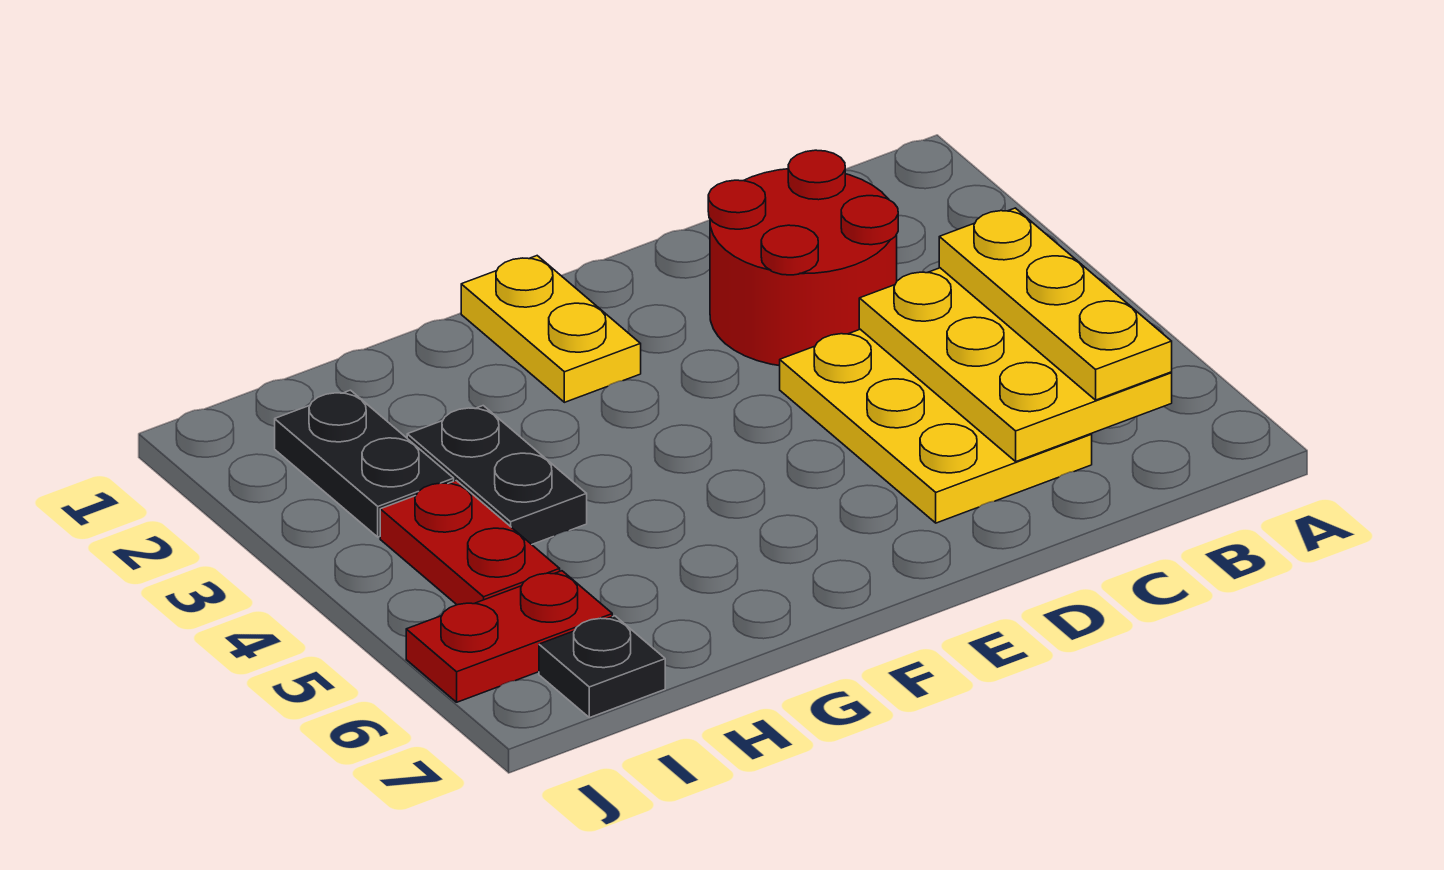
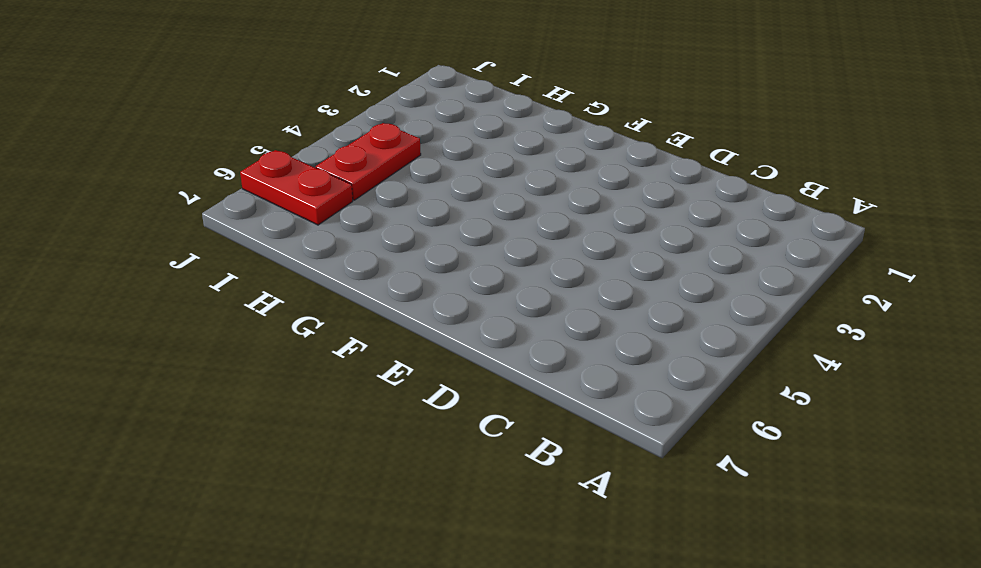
none -> red 2x2 round brick [708,150,898,366]
none -> yellow 2x3 plate [780,329,1092,523]

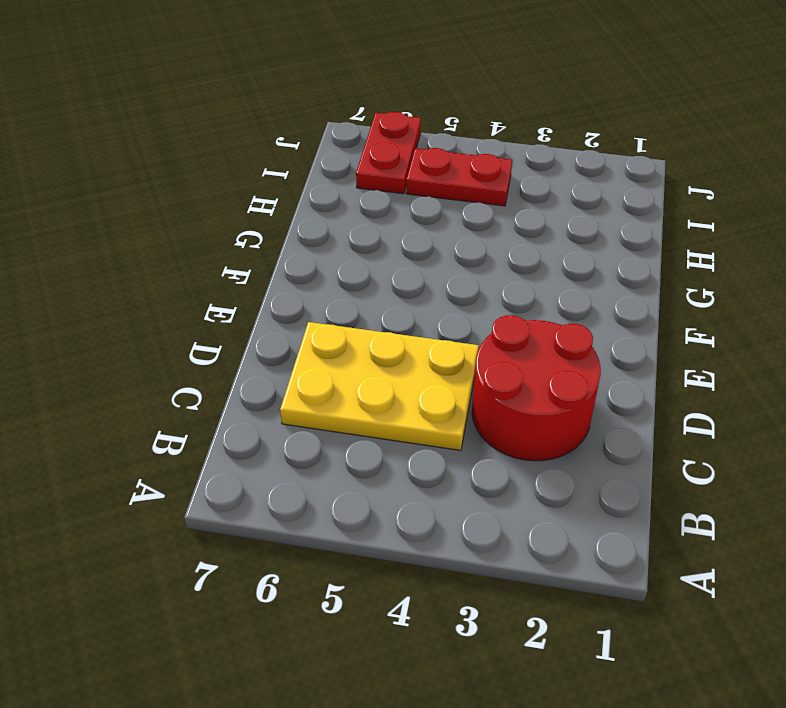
none -> yellow 1x2 plate [461,256,641,402]
none -> black 1x2 plate [407,406,587,544]

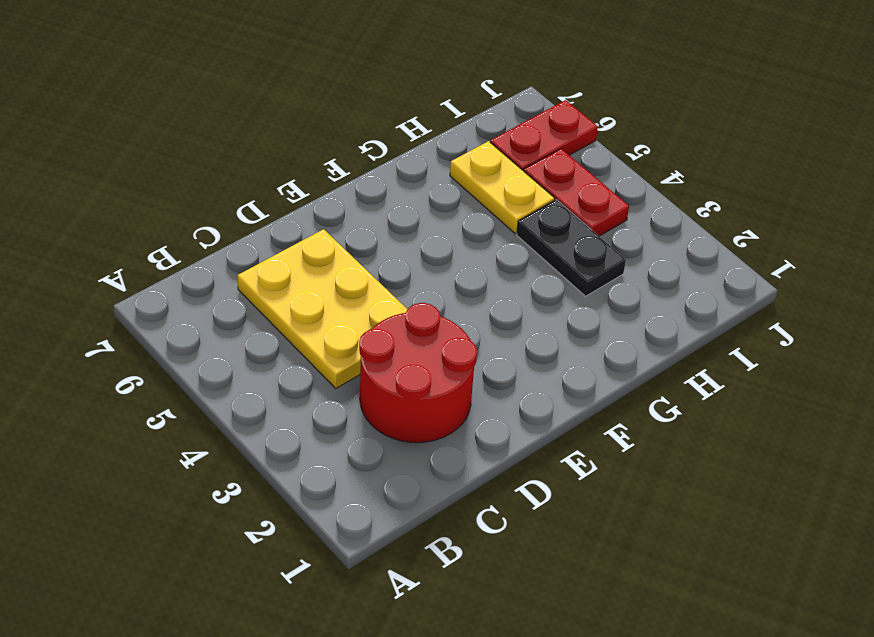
yellow 1x2 plate [450,141,555,234] -> yellow 1x2 plate moved to [461,256,641,402]
none -> black 1x2 plate [275,390,454,537]
none -> black 1x1 plate [539,616,665,718]

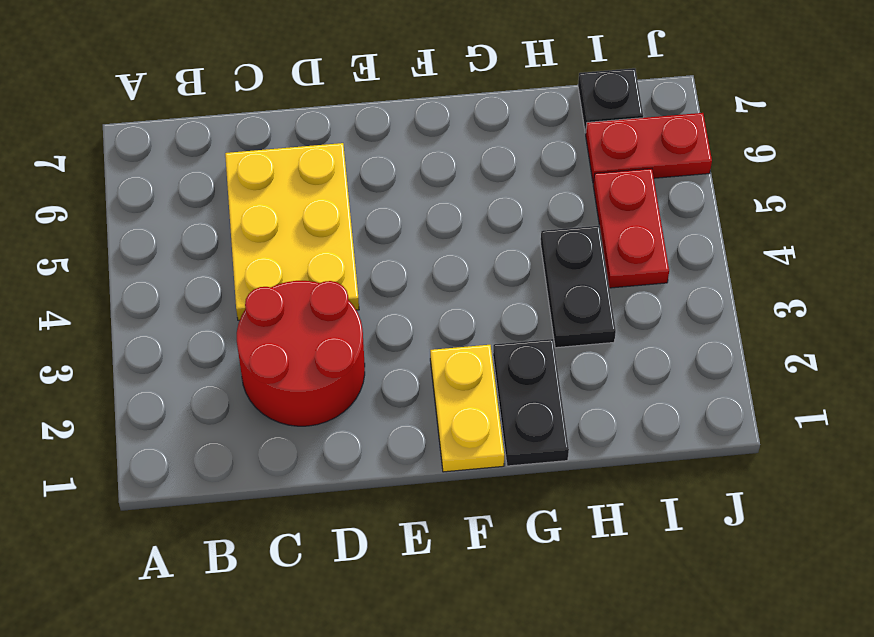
black 1x2 plate [493,339,569,466] -> black 1x2 plate moved to [275,390,454,537]
none -> yellow 2x3 plate [859,268,1172,461]
none -> yellow 1x3 plate [939,208,1172,400]

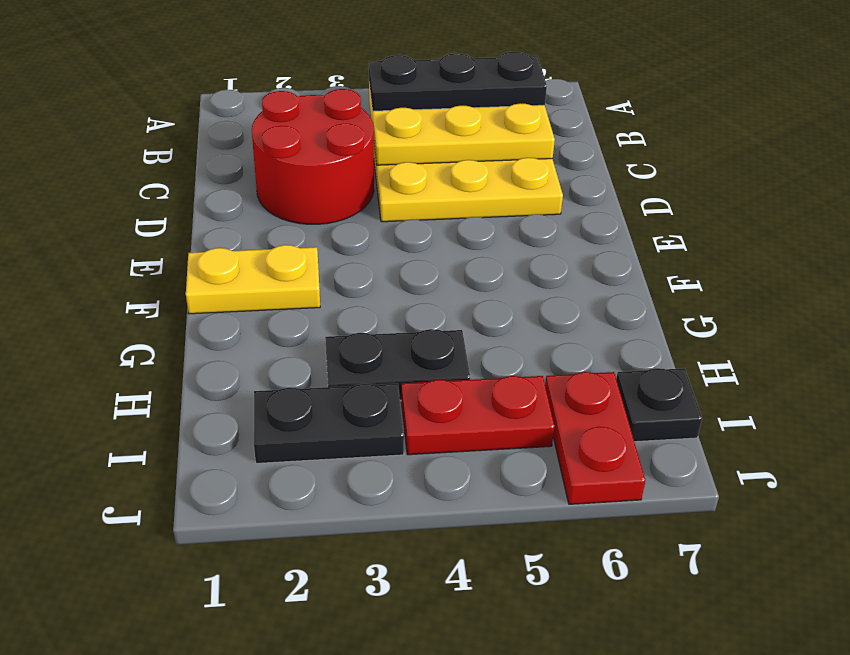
black 1x3 plate [369,52,547,111] -> yellow 1x3 plate [939,208,1172,400]

